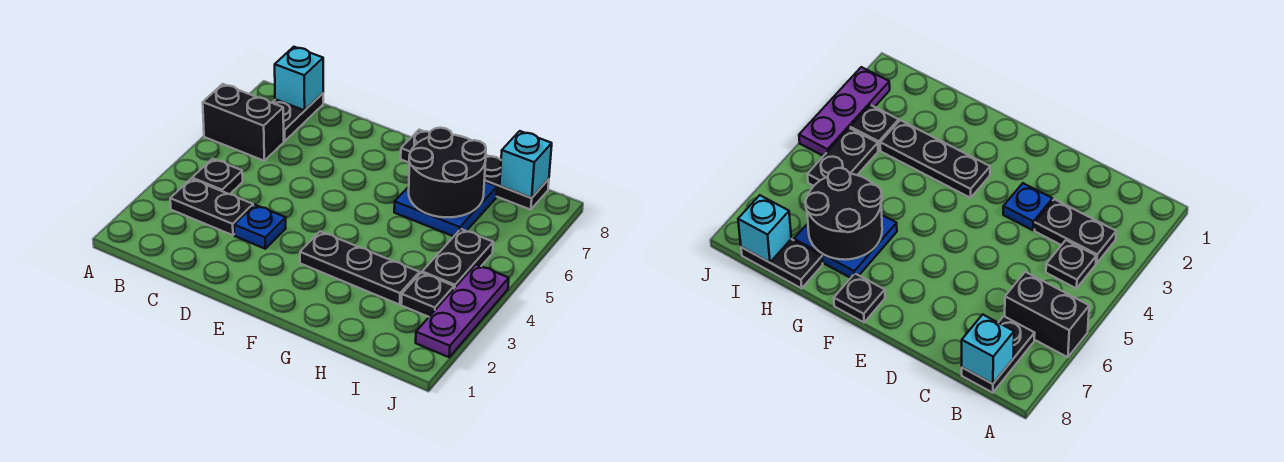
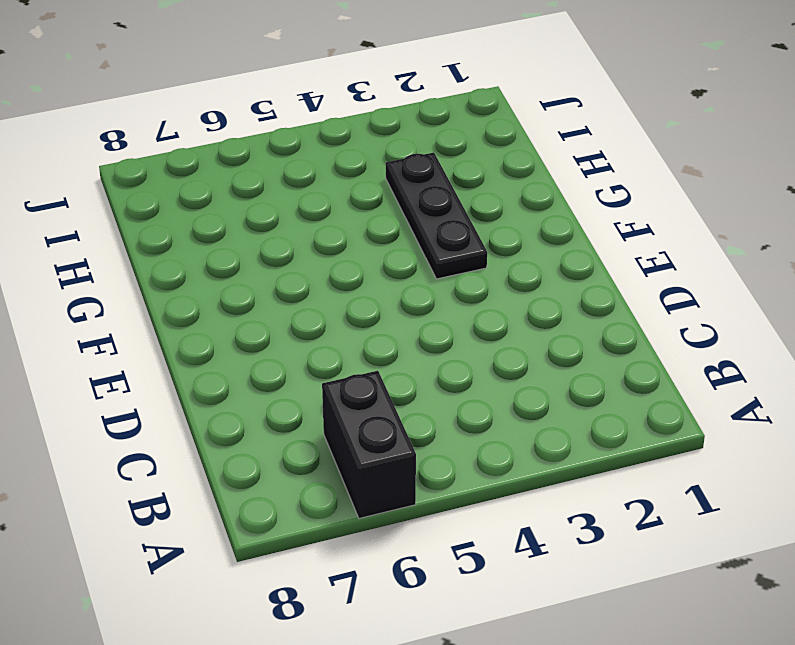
none -> black 1x2 plate [170,179,253,235]
none -> black 1x1 plate [192,159,243,194]
none -> black 1x2 plate [272,93,323,141]

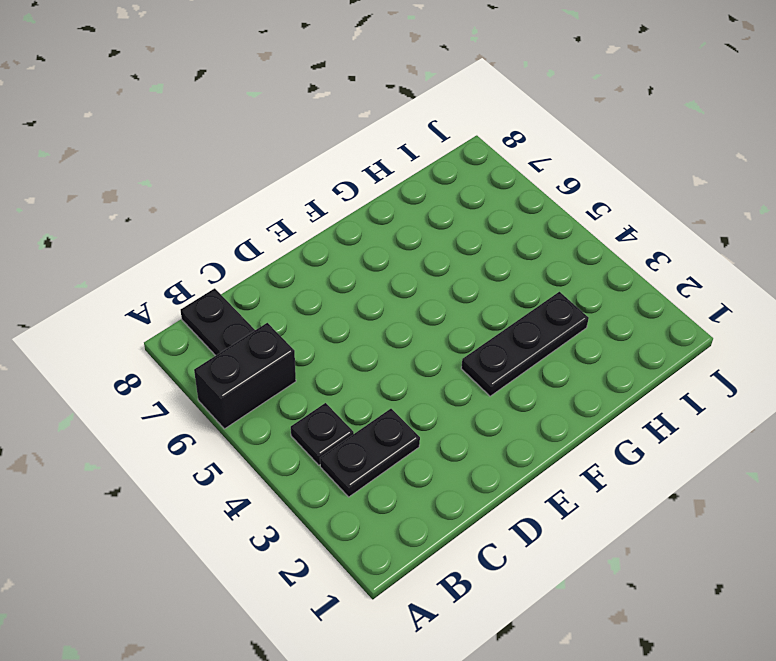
none -> blue 1x1 plate [234,205,286,249]
none -> black 1x1 plate [401,130,430,163]
none -> blue 2x2 plate [394,182,497,236]

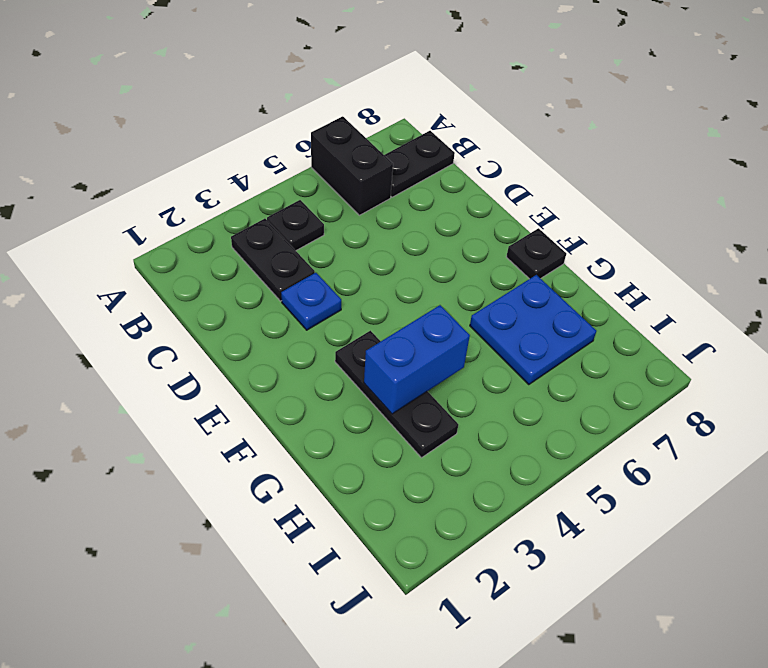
blue 1x2 brick [364,305,470,414] -> none
none -> black 1x2 plate [484,155,549,210]
none -> black 1x1 plate [401,273,454,317]
none -> black 1x2 plate [422,229,493,288]

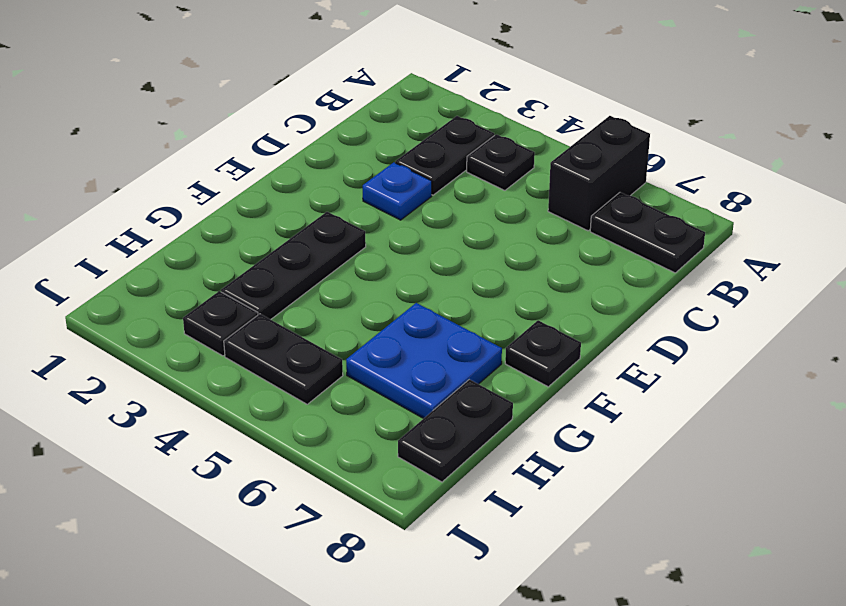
none -> purple 1x3 plate [416,264,509,357]
none -> cyan 1x1 brick [275,47,323,110]
none -> black 2x2 round brick [409,128,486,217]

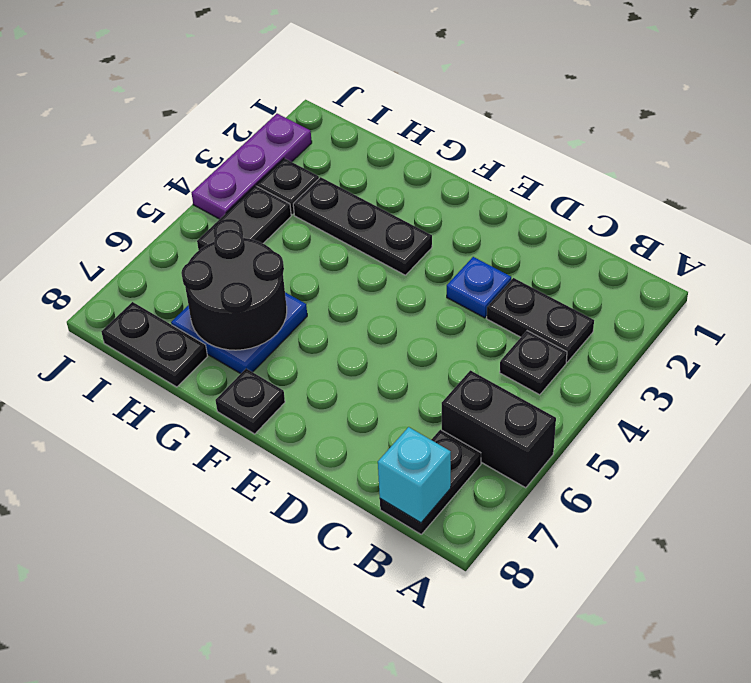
none -> cyan 1x1 brick [500,131,552,198]

